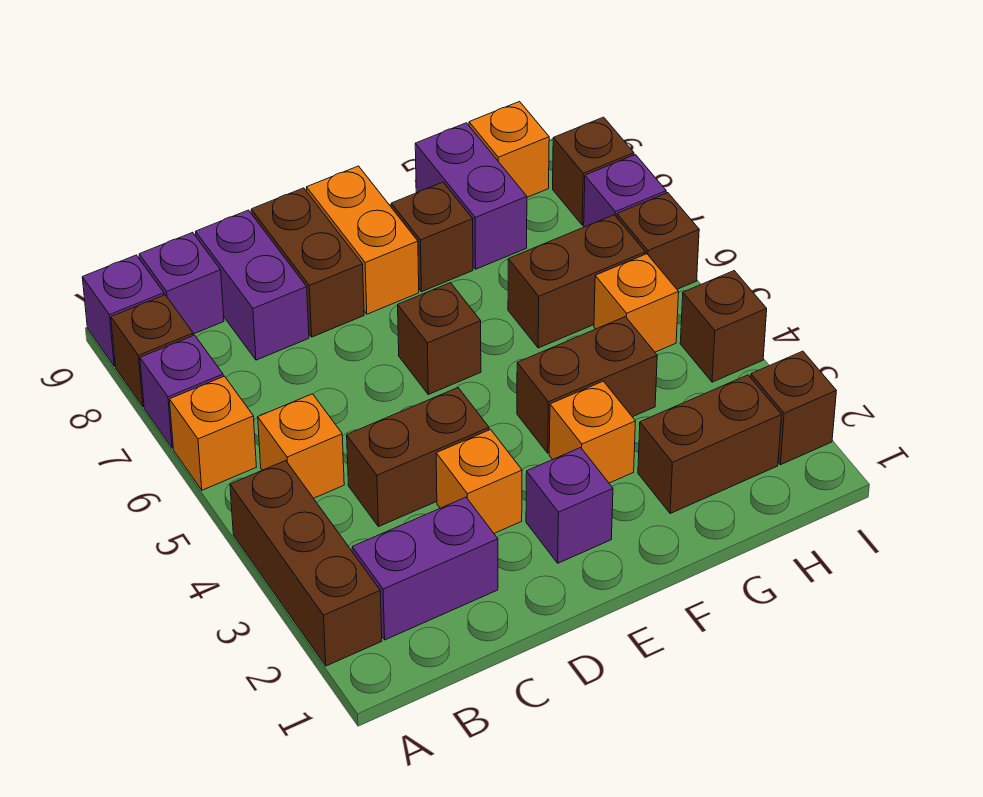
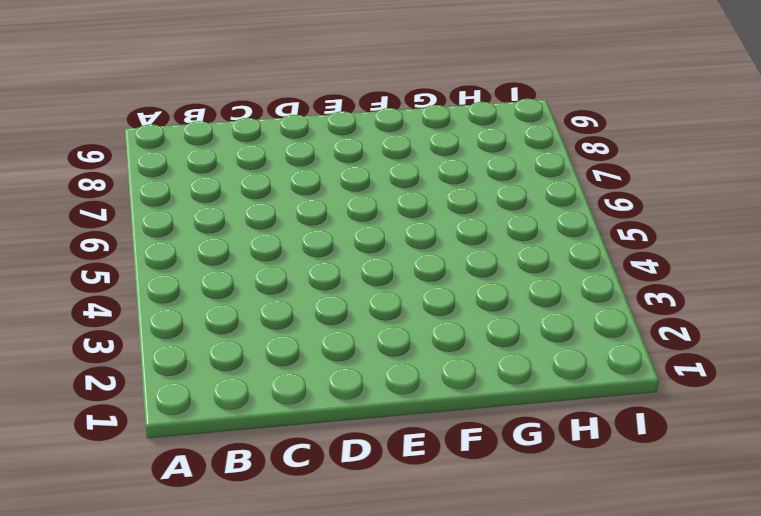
none -> brown 1x3 brick [230,461,382,666]
none -> orange 1x1 brick [169,376,256,490]
none -> purple 1x1 brick [140,335,223,448]

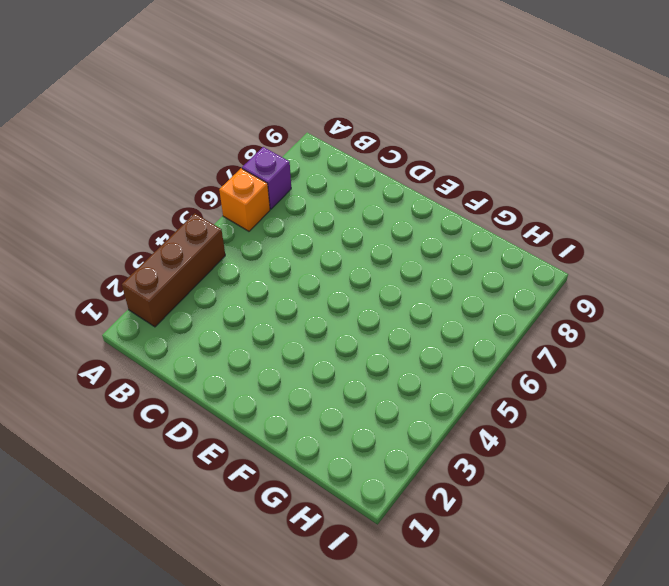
none -> brown 1x1 brick [111,295,193,407]
none -> purple 1x1 brick [82,255,164,366]
none -> purple 1x2 brick [352,497,498,640]

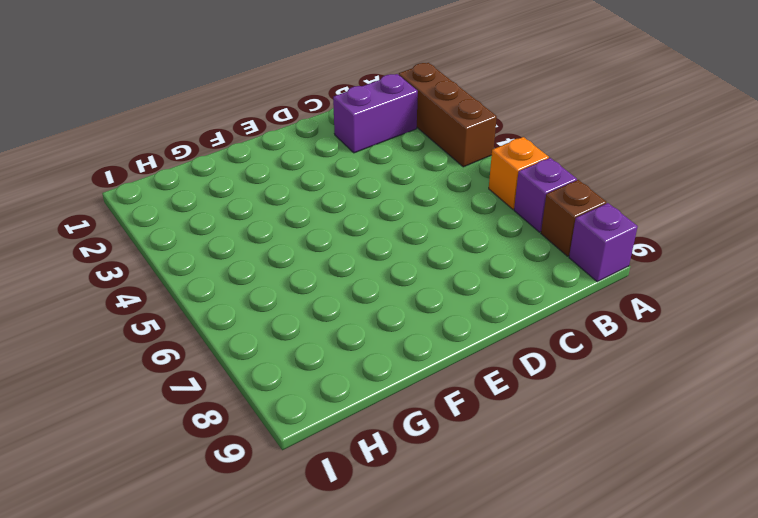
none -> orange 1x1 brick [258,394,344,498]
none -> purple 1x1 brick [139,232,224,334]
none -> brown 1x2 brick [347,388,489,527]

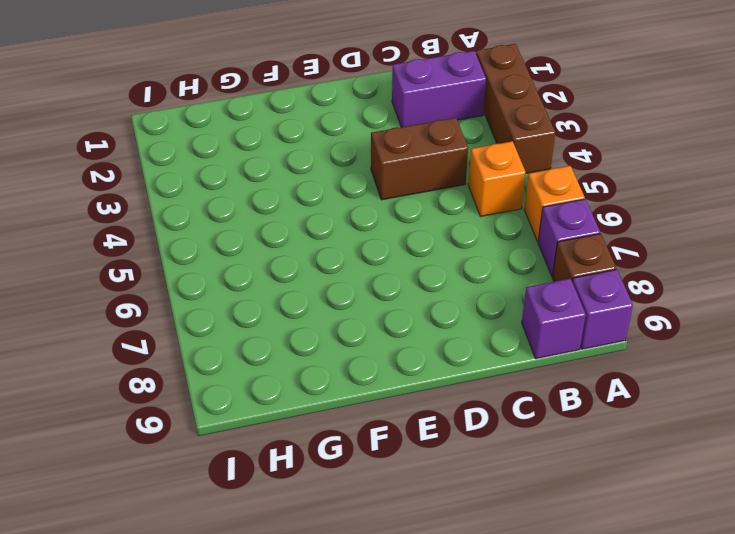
none -> purple 1x2 brick [196,210,309,360]
none -> orange 1x1 brick [436,430,522,533]
none -> brown 1x2 brick [251,188,364,337]

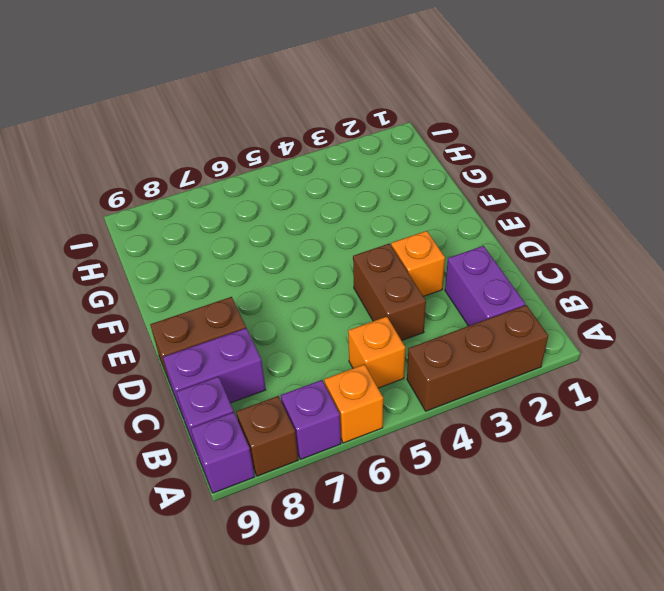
none -> purple 1x1 brick [526,448,613,563]
none -> brown 1x1 brick [398,283,481,394]
none -> orange 1x2 brick [307,166,419,314]

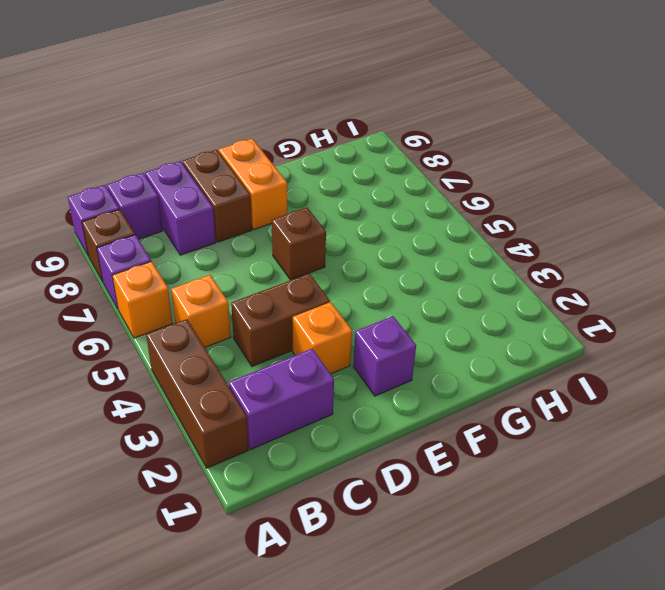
none -> orange 1x1 brick [549,381,636,483]
none -> brown 1x2 brick [517,317,657,453]
none -> brown 1x1 brick [391,182,473,292]

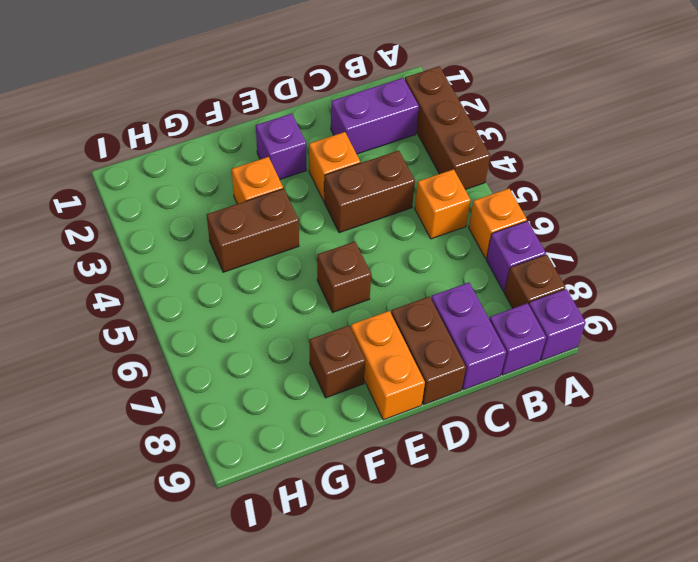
none -> brown 1x2 brick [638,375,781,514]
none -> brown 1x2 brick [508,215,645,348]
none -> purple 1x2 brick [415,123,527,269]

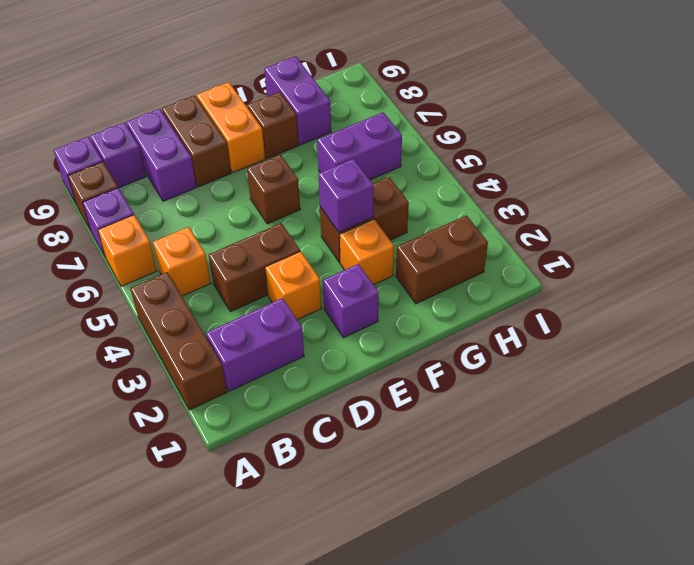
purple 1x1 brick [318,159,374,232] -> purple 1x1 brick moved to [584,155,666,227]
purple 1x2 brick [317,112,402,180] -> brown 1x2 brick [508,215,645,348]
none -> orange 1x1 brick [594,254,679,352]
none -> orange 1x1 brick [469,102,549,197]
none -> brown 1x1 brick [751,351,836,465]

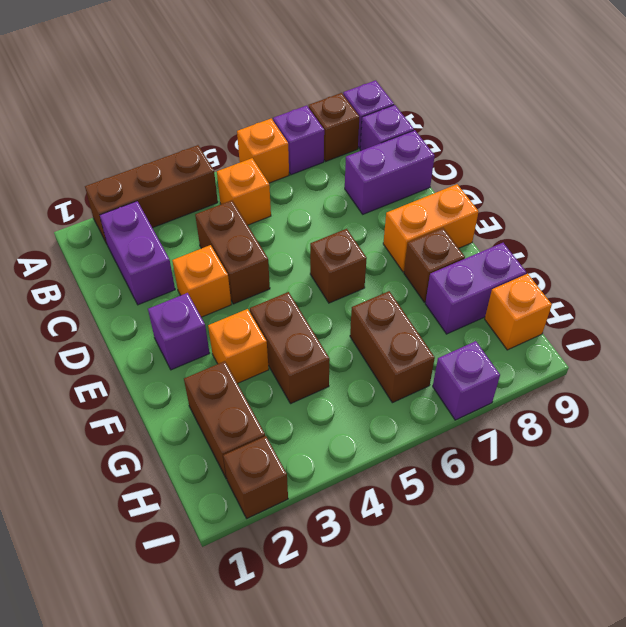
none -> brown 1x2 brick [251,188,364,337]
none -> orange 1x1 brick [594,254,679,352]
none -> brown 1x1 brick [680,271,767,382]

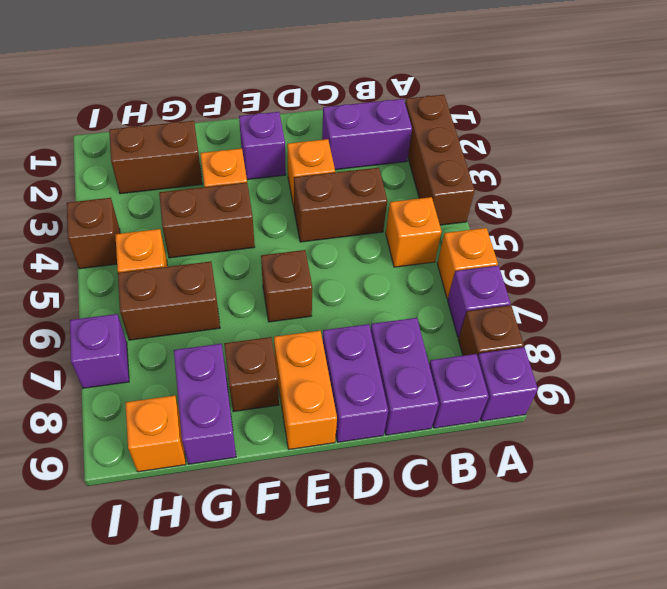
purple 1x2 brick [323,324,388,442] -> brown 1x2 brick [251,188,364,337]
none -> brown 1x1 brick [751,351,836,465]
none -> brown 1x1 brick [617,193,699,289]
none -> brown 1x1 brick [553,117,634,225]

